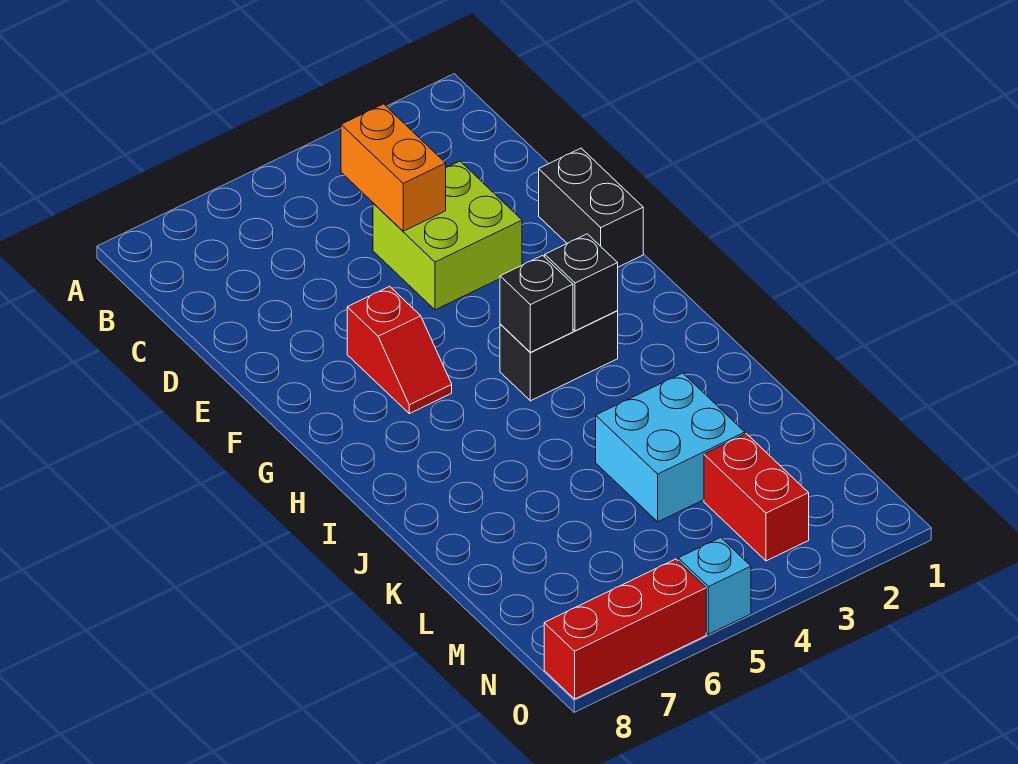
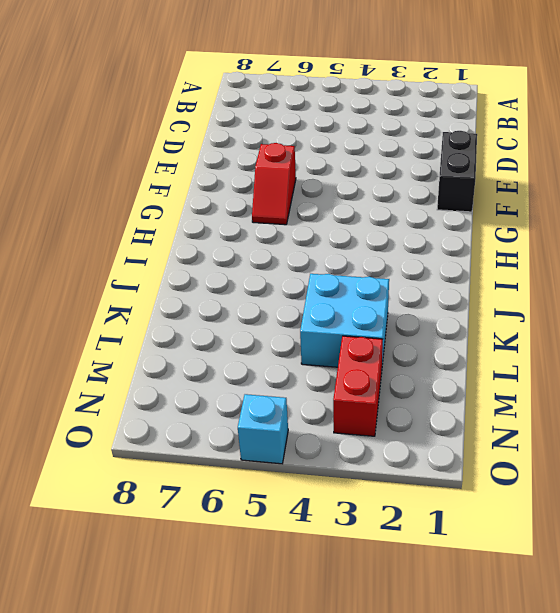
none -> lime 2x2 brick [373,161,522,310]
none -> black 1x2 brick [500,311,618,401]

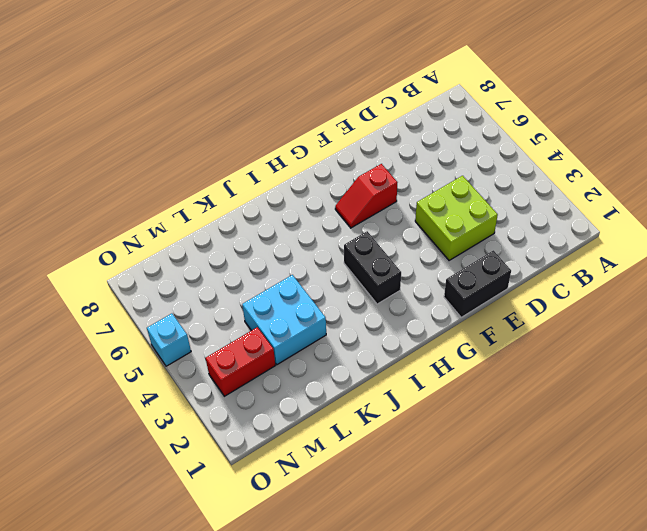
none -> red 1x3 brick [544,559,706,699]
none -> orange 1x2 brick [341,104,446,231]

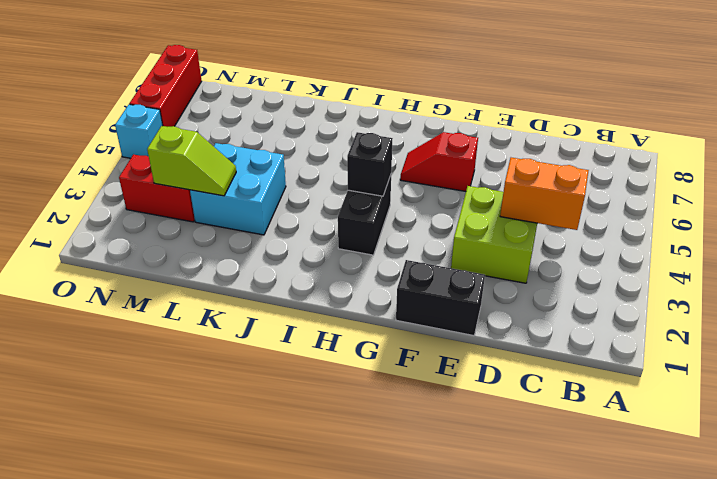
lime 1x2 slope [147,126,236,196] -> none
none -> black 1x1 brick [545,234,618,331]

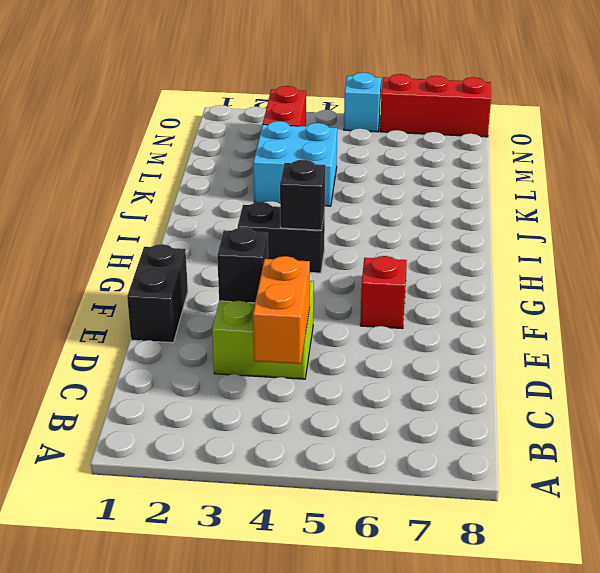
black 1x1 brick [217,228,268,303] -> black 1x1 brick moved to [545,234,618,331]

